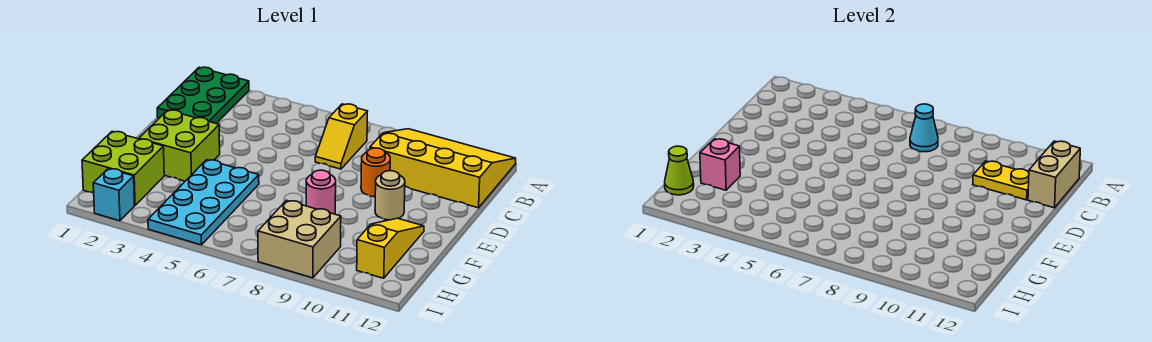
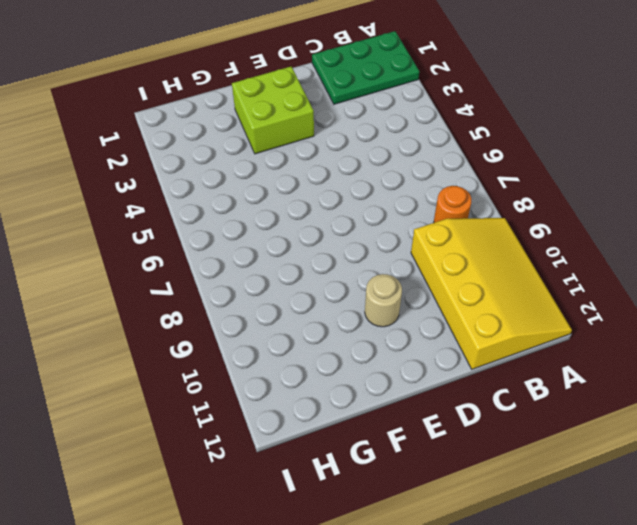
orange 1x1 round brick [434,186,472,223] -> orange 1x1 round brick moved to [361,148,390,197]
none -> yellow 1x2 slope [315,104,368,169]
none -> cyan 2x4 plate [148,160,259,245]
none -> pink 1x1 round brick [306,170,336,214]

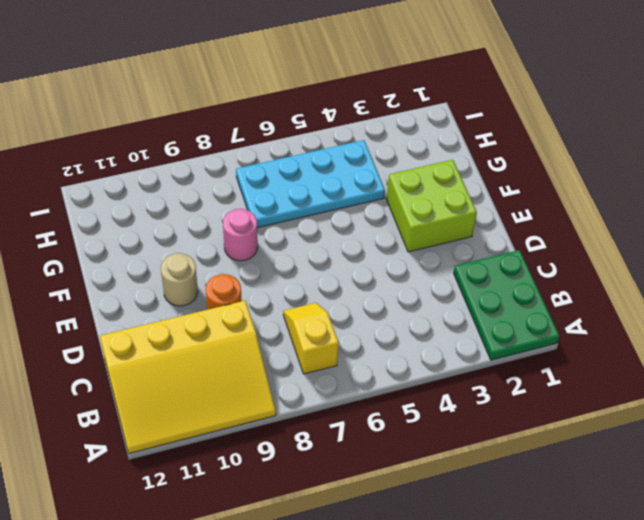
cyan 2x4 plate [236,140,385,228] -> cyan 2x4 plate turned to [148,160,259,245]
none -> yellow 1x3 slope [357,218,424,278]
none -> lime 2x2 brick [82,132,164,205]
none -> tan 2x2 brick [258,201,341,278]

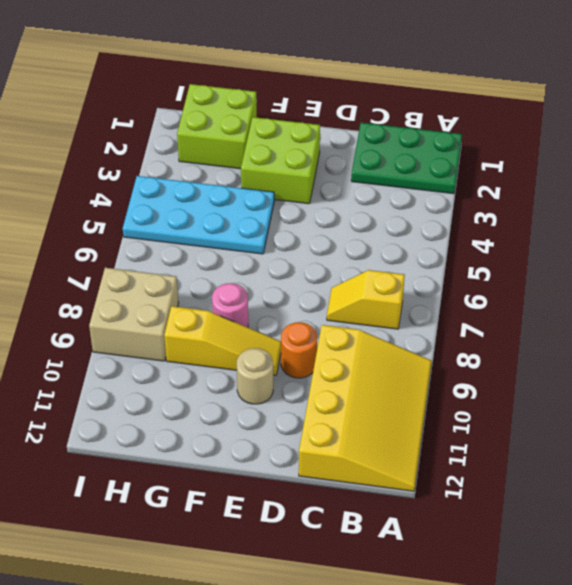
yellow 1x3 slope [164,306,281,375] -> yellow 1x3 slope moved to [357,218,424,278]
none -> cyan 1x1 brick [93,169,134,221]
none -> cyan 1x1 cone [910,104,938,152]
none -> tan 1x2 brick [1028,141,1080,208]

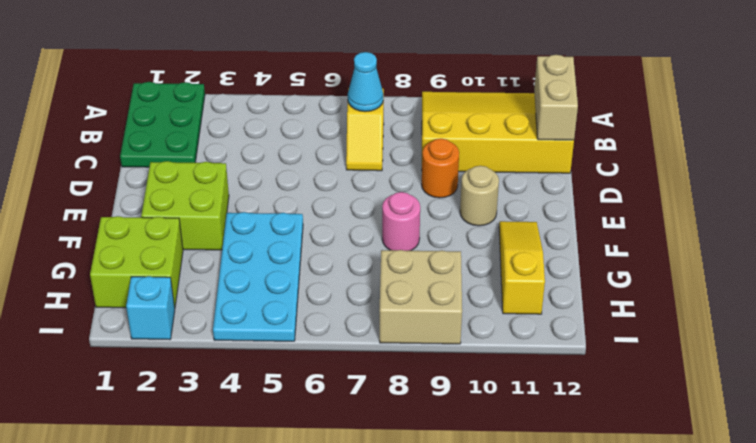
none -> yellow 1x2 plate [973,161,1029,200]
none -> pink 1x1 brick [700,139,740,190]
none -> lime 1x1 cone [665,146,694,195]

